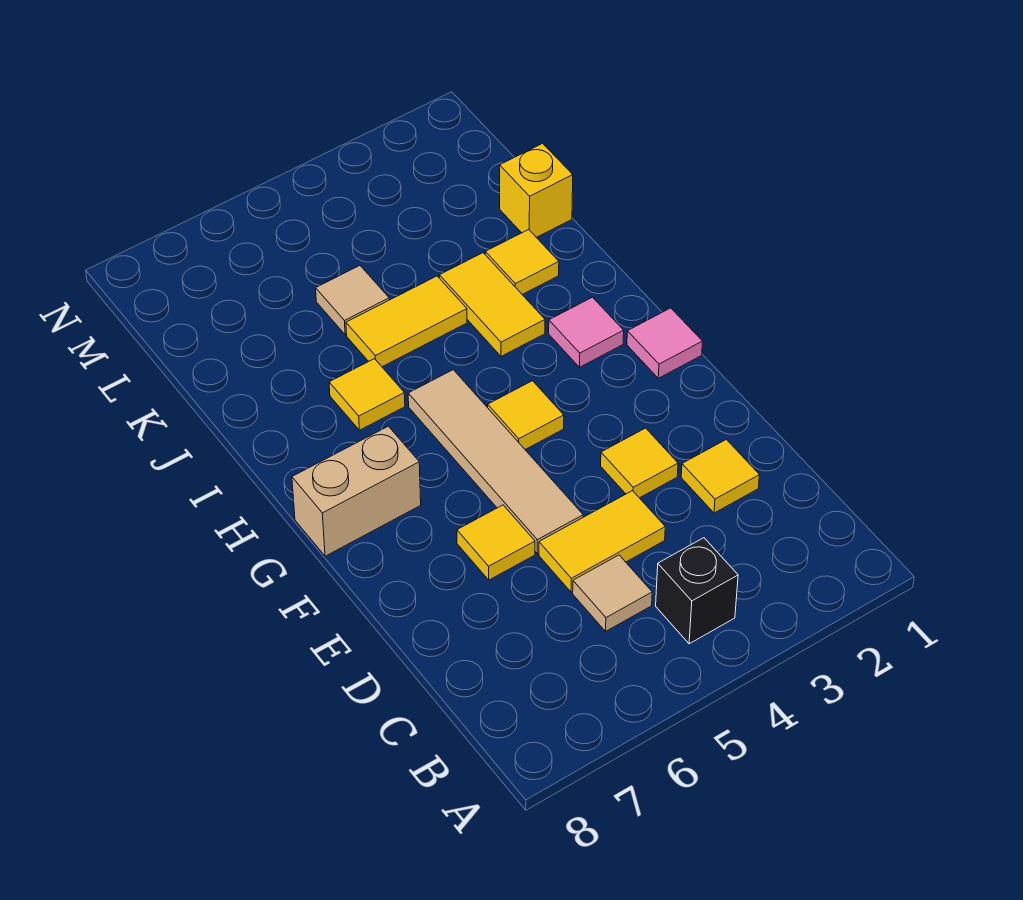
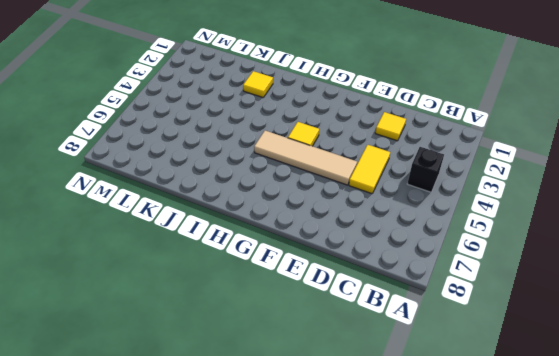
none -> tan 1x1 tile [573,555,652,631]
none -> yellow 1x1 tile [601,428,678,498]
none -> yellow 1x1 tile [457,505,535,580]

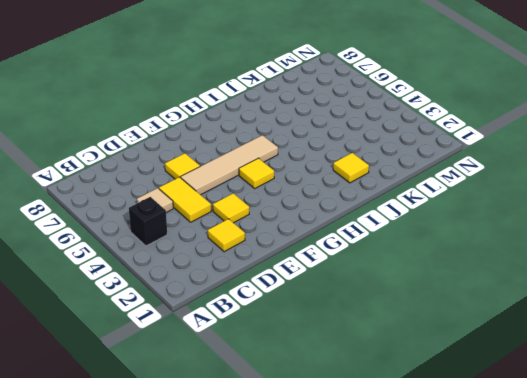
none -> pink 1x1 tile [627,308,703,378]
none -> tan 1x2 brick [292,426,421,556]
none -> pink 1x1 tile [549,297,624,367]

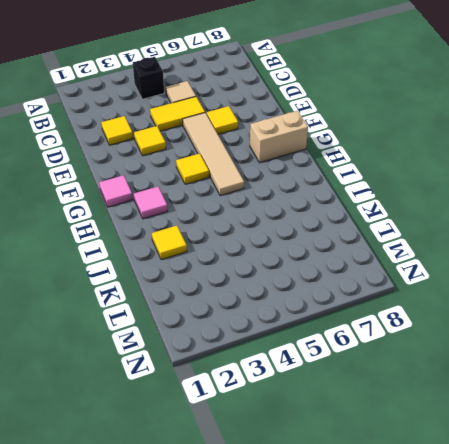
none -> yellow 1x2 tile [439,253,545,356]
none -> yellow 1x1 tile [329,359,405,430]
none -> yellow 1x2 tile [346,276,467,367]

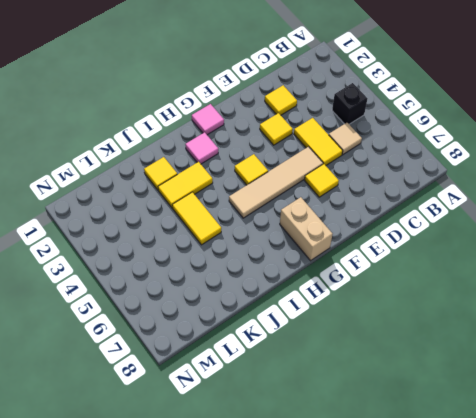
none -> yellow 1x1 tile [329,359,405,430]
none -> yellow 1x1 brick [500,143,573,237]
none -> tan 1x1 tile [316,266,389,335]

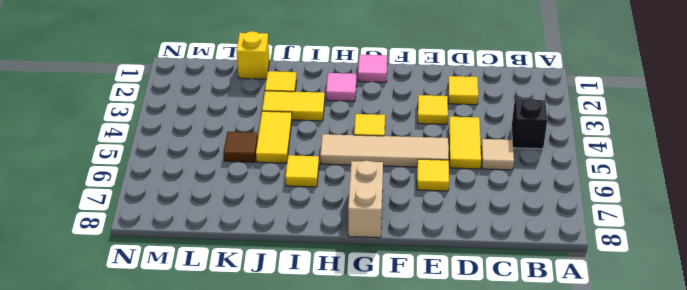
brown 1x1 tile [224,132,258,162] -> tan 1x1 tile [316,266,389,335]

